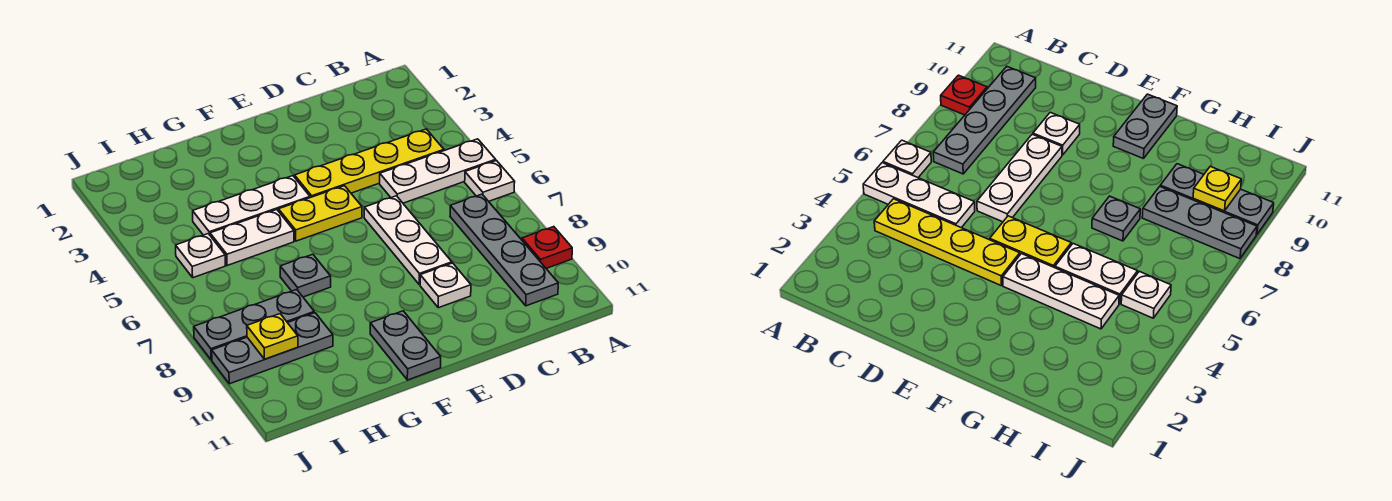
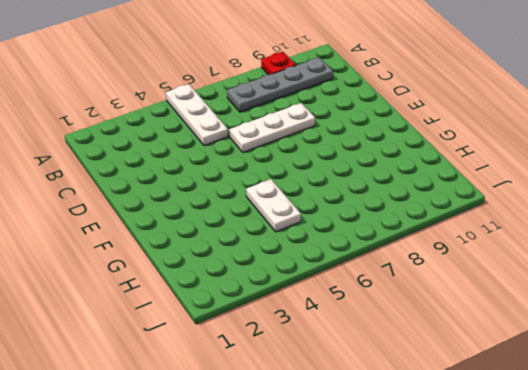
none -> white 1x1 plate [465,161,515,201]
none -> yellow 1x4 plate [295,129,444,198]
none -> white 1x1 plate [420,263,471,308]

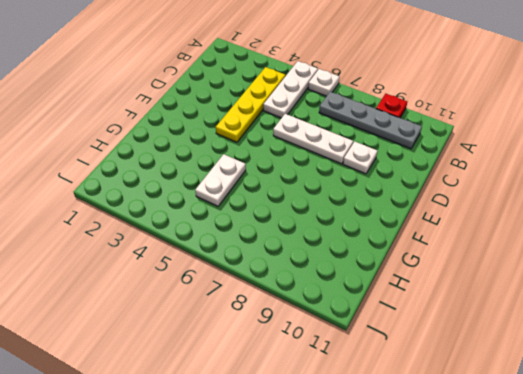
none -> yellow 1x2 plate [279,186,362,241]
none -> white 1x3 plate [193,176,310,235]
none -> grey 1x2 plate [370,311,441,380]

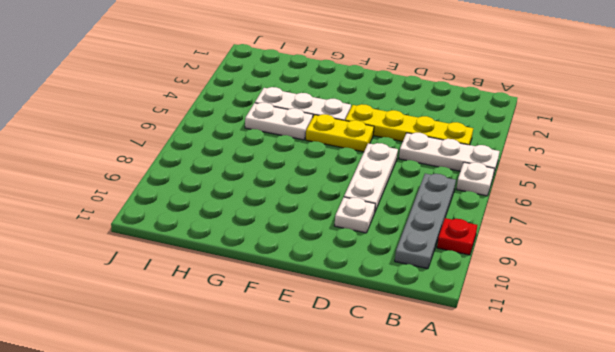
none -> grey 1x2 plate [370,311,441,380]
none -> grey 1x1 plate [280,254,331,297]
none -> grey 1x3 plate [194,290,314,360]

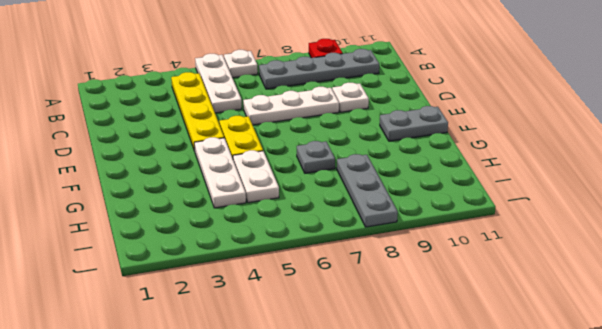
none -> grey 1x3 plate [212,313,333,384]
none -> white 1x1 plate [176,234,225,278]
none -> yellow 1x1 plate [247,314,298,359]

